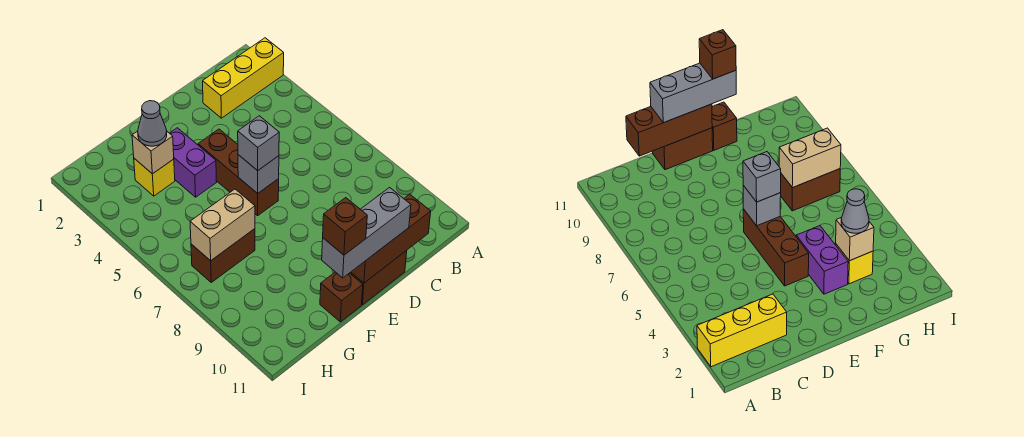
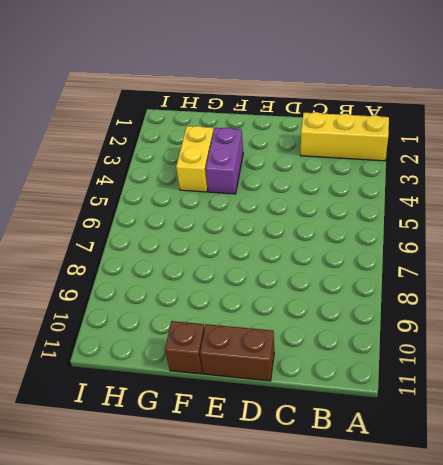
yellow 1x2 brick [176,126,214,192] -> yellow 1x1 brick [134,158,175,196]
none -> brown 1x3 brick [198,129,279,216]
none -> brown 1x2 brick [191,229,255,282]
none -> brown 1x3 brick [351,194,431,283]

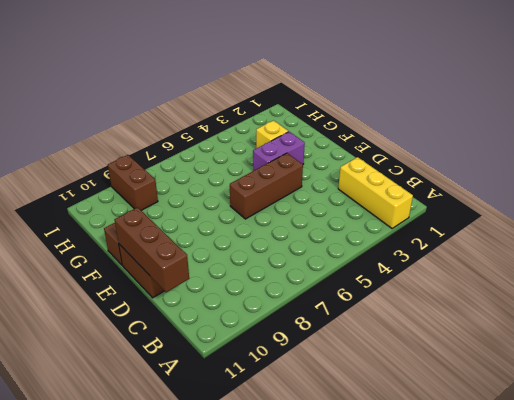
brown 1x2 brick [108,155,158,210] -> brown 1x2 brick moved to [191,229,255,282]
none -> grey 1x1 brick [238,155,279,193]
none -> tan 1x1 brick [132,131,174,174]
none -> tan 1x2 brick [190,189,255,261]

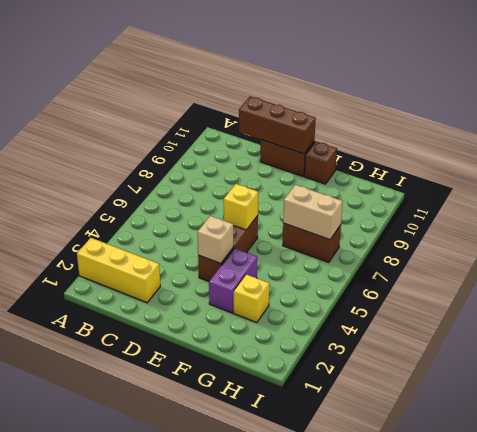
tan 1x1 brick [198,216,233,264] -> tan 1x1 brick moved to [132,131,174,174]
yellow 1x1 brick [224,184,258,230] -> grey 1x1 brick [238,155,279,193]
none -> grey 1x3 brick [322,187,411,278]
none -> grey 1x1 brick [238,116,279,171]
none -> grey 1x1 cone [138,101,167,146]

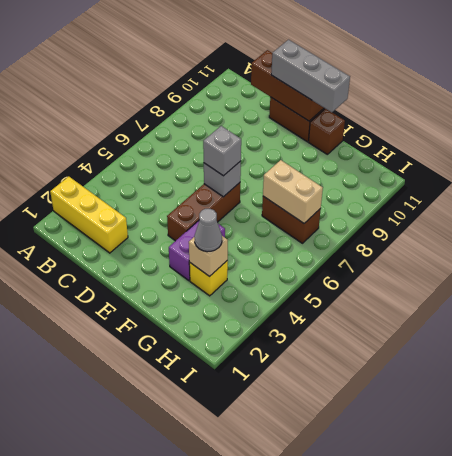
none -> brown 1x1 brick [323,198,367,255]

